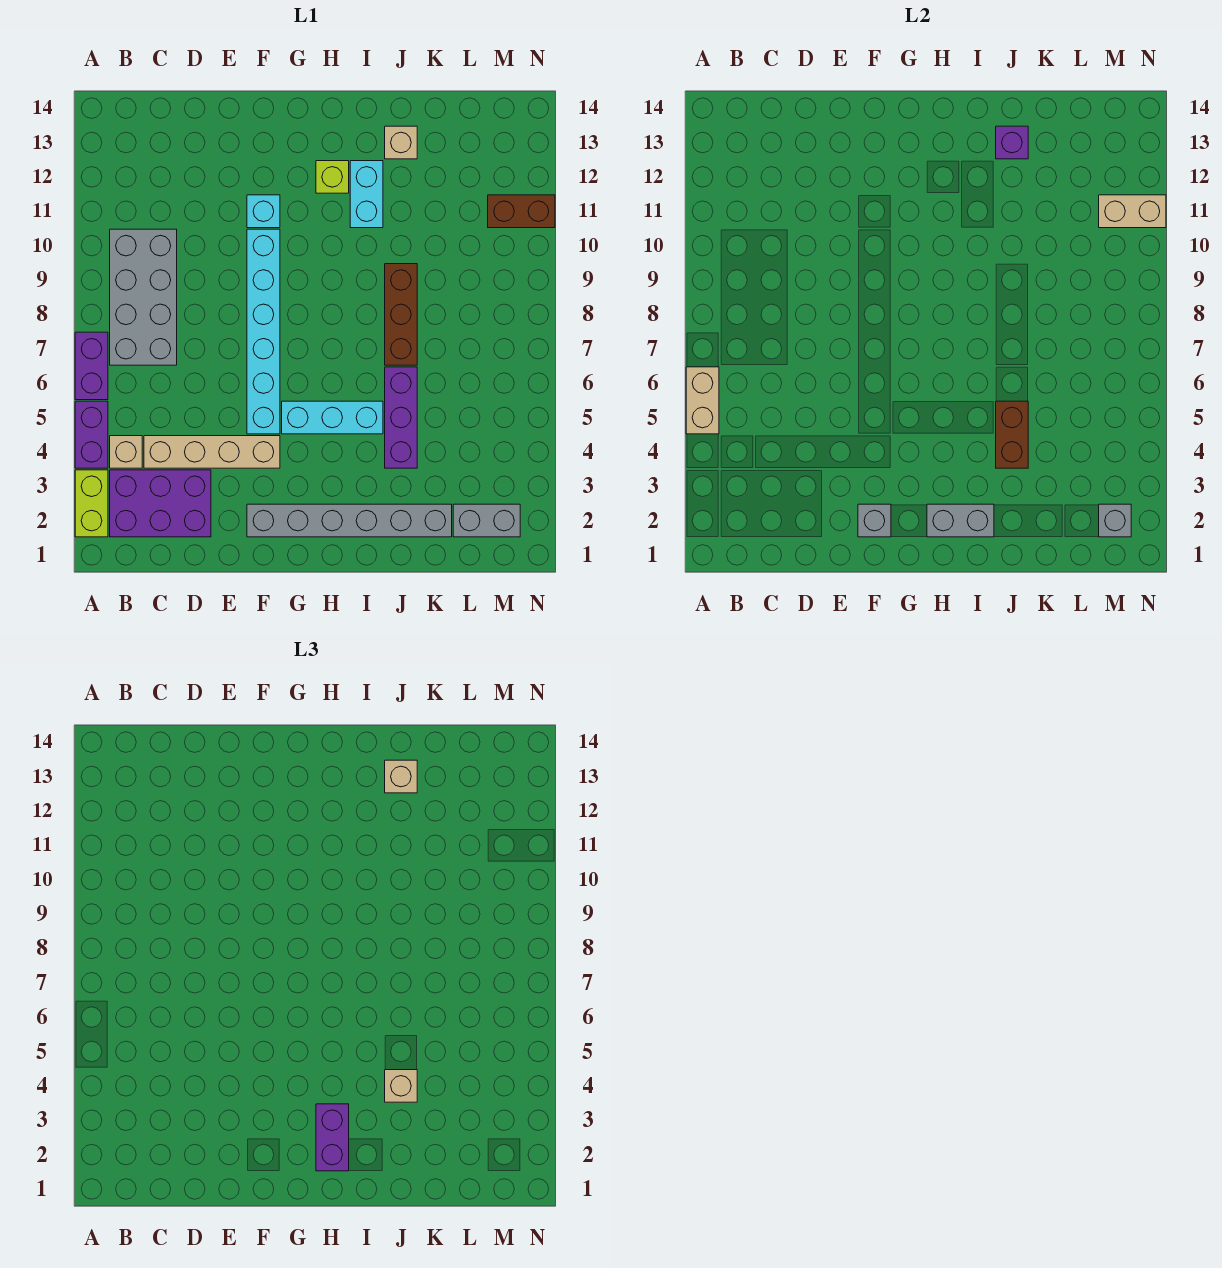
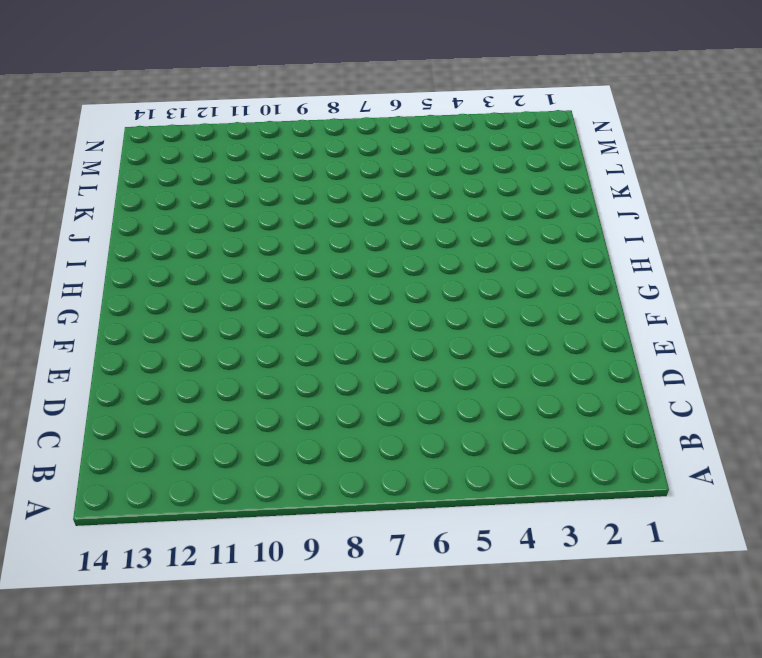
none -> lime 1x2 brick [75,470,108,537]
none -> purple 1x2 brick [75,401,108,468]
none -> purple 1x2 brick [75,332,108,400]

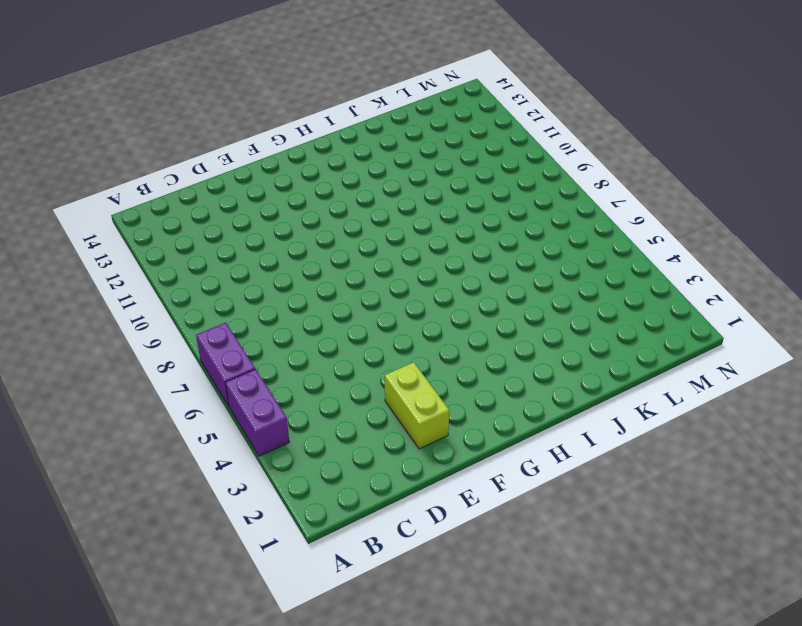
lime 1x2 brick [385,362,449,449] -> lime 1x2 brick moved to [75,470,108,537]
none -> purple 2x3 brick [110,470,211,537]
none -> tan 1x1 brick [110,436,142,468]
none -> grey 2x4 brick [110,229,177,365]

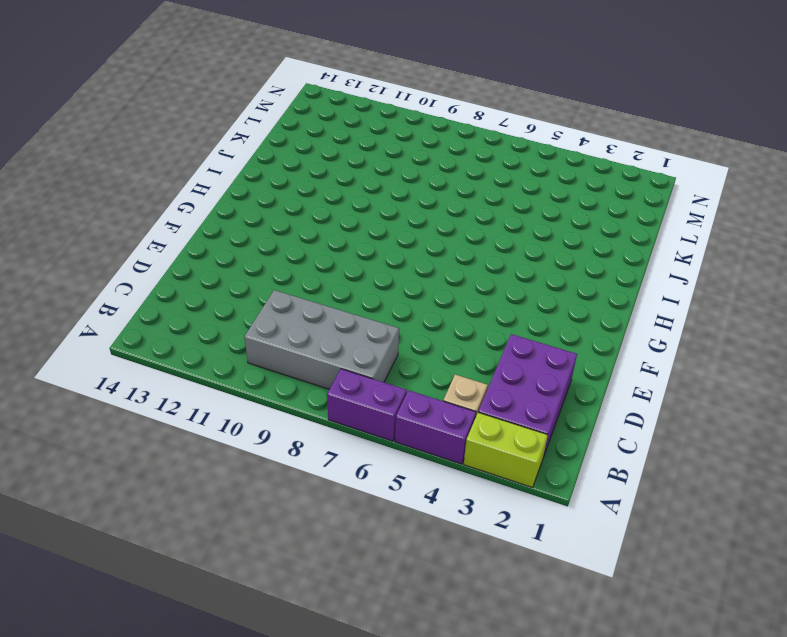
none -> tan 1x4 brick [144,436,280,468]
none -> grey 1x6 brick [247,504,452,537]
none -> cyan 1x6 brick [247,229,280,434]

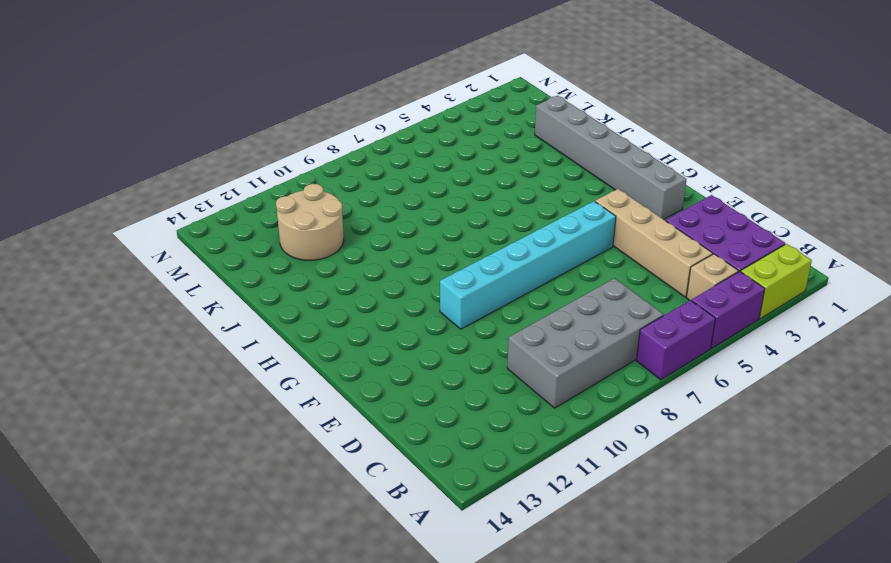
tan 2x2 round brick [276,184,344,260] -> none
none -> cyan 1x1 brick [247,195,280,228]
none -> cyan 1x3 brick [282,401,383,434]
none -> lime 1x1 brick [316,161,349,193]

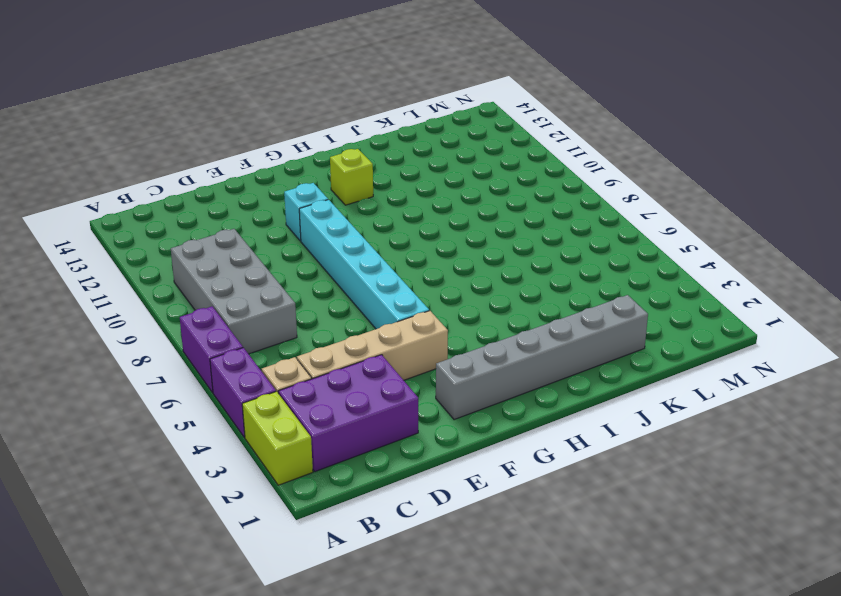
none -> cyan 1x3 brick [282,401,383,434]
none -> cyan 1x2 brick [350,161,383,228]
none -> purple 1x3 brick [385,367,417,468]

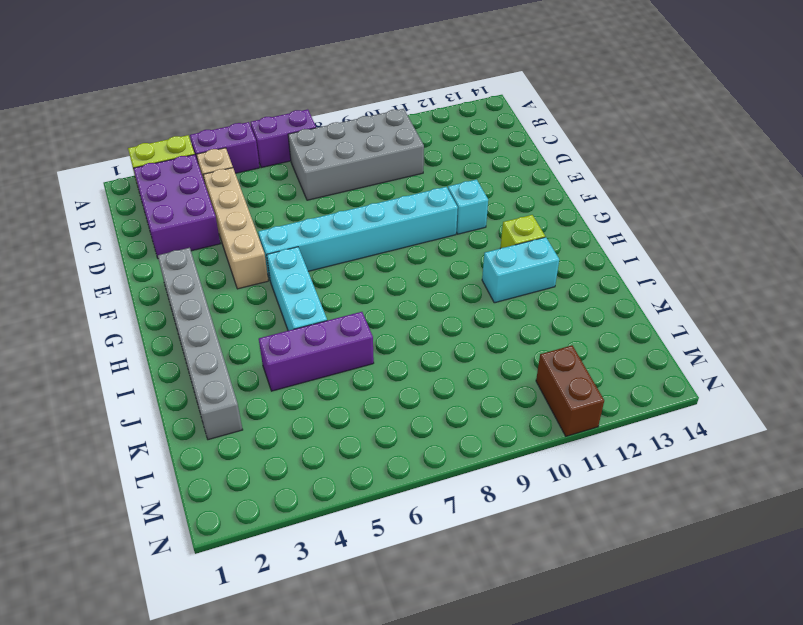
none -> brown 1x3 brick [385,264,417,365]
none -> tan 1x1 brick [385,126,417,159]
none -> grey 1x2 brick [453,504,520,537]

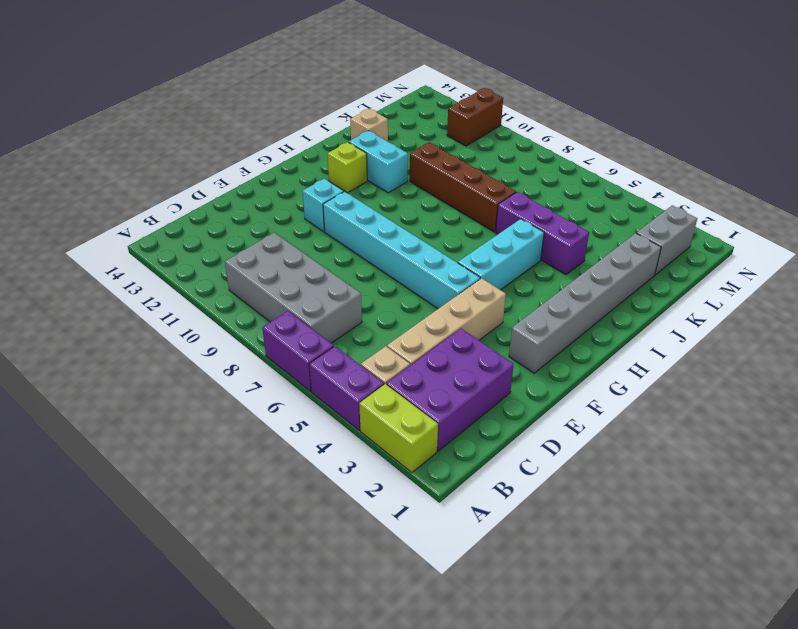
brown 1x4 brick [410,142,516,232] -> brown 1x3 brick [385,264,417,365]
none -> tan 1x2 brick [686,367,719,434]
none -> grey 1x1 brick [858,504,891,537]
none -> grey 1x2 brick [927,504,994,537]

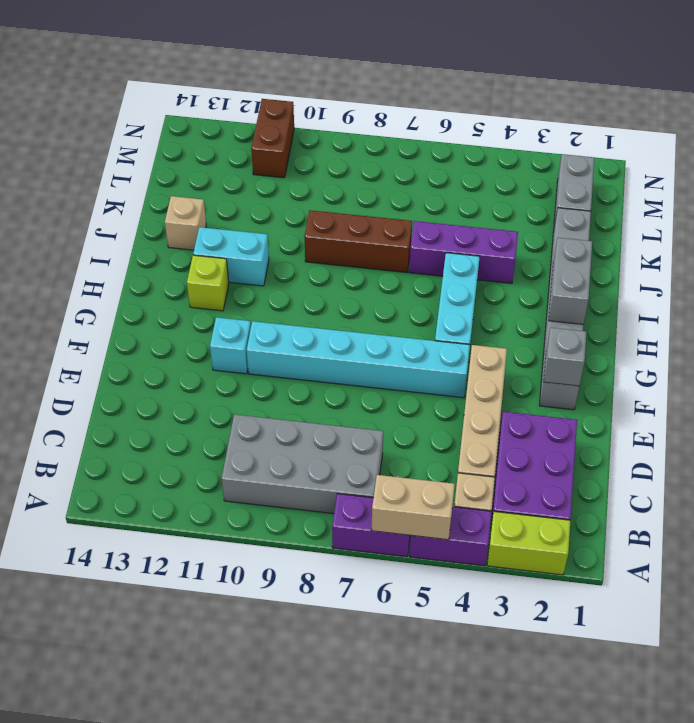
none -> brown 1x2 brick [996,401,1028,468]
none -> purple 1x1 brick [996,126,1028,159]
none -> grey 1x1 brick [1099,504,1131,537]

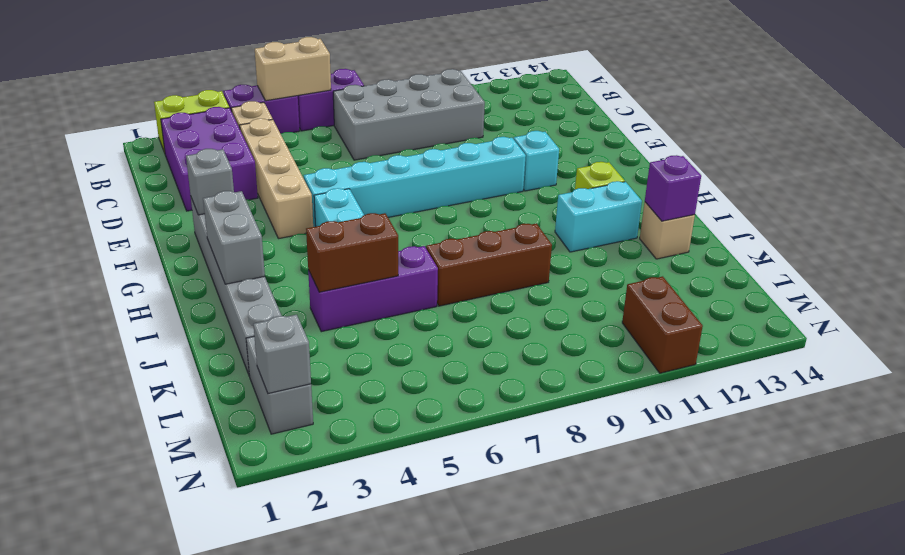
none -> tan 1x2 brick [1099,195,1166,228]
none -> purple 1x2 brick [316,1104,349,1171]
none -> tan 1x1 brick [385,1070,417,1102]

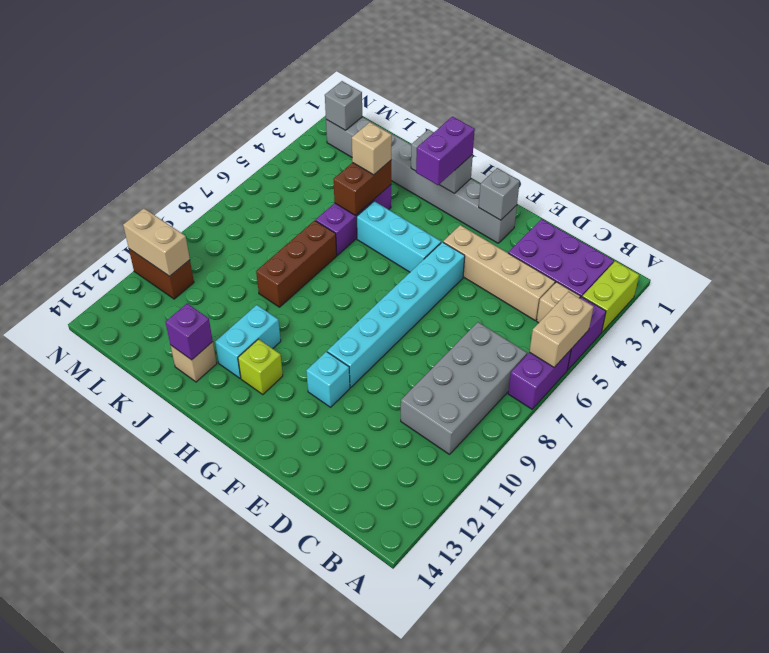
none -> tan 1x1 brick [385,760,417,793]

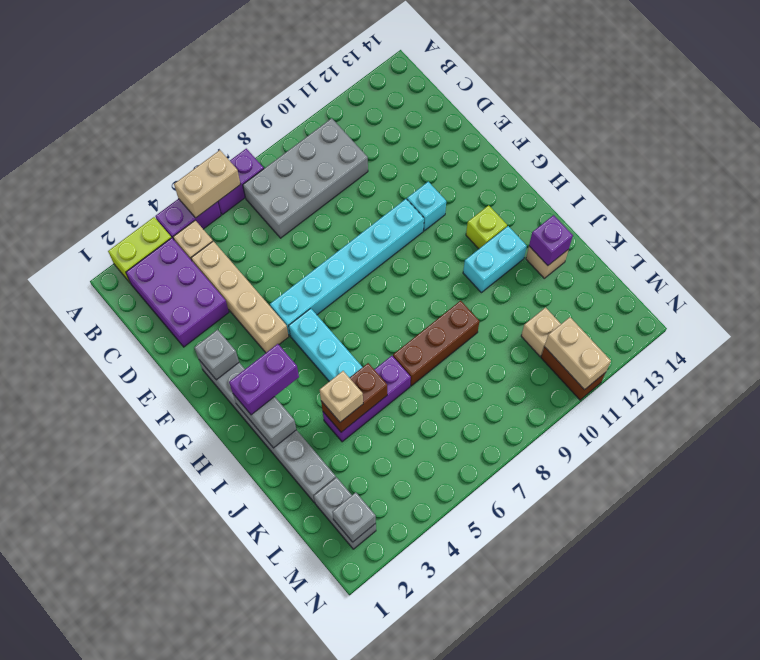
tan 1x1 brick [521,308,561,356] -> tan 1x1 brick moved to [385,760,417,793]

